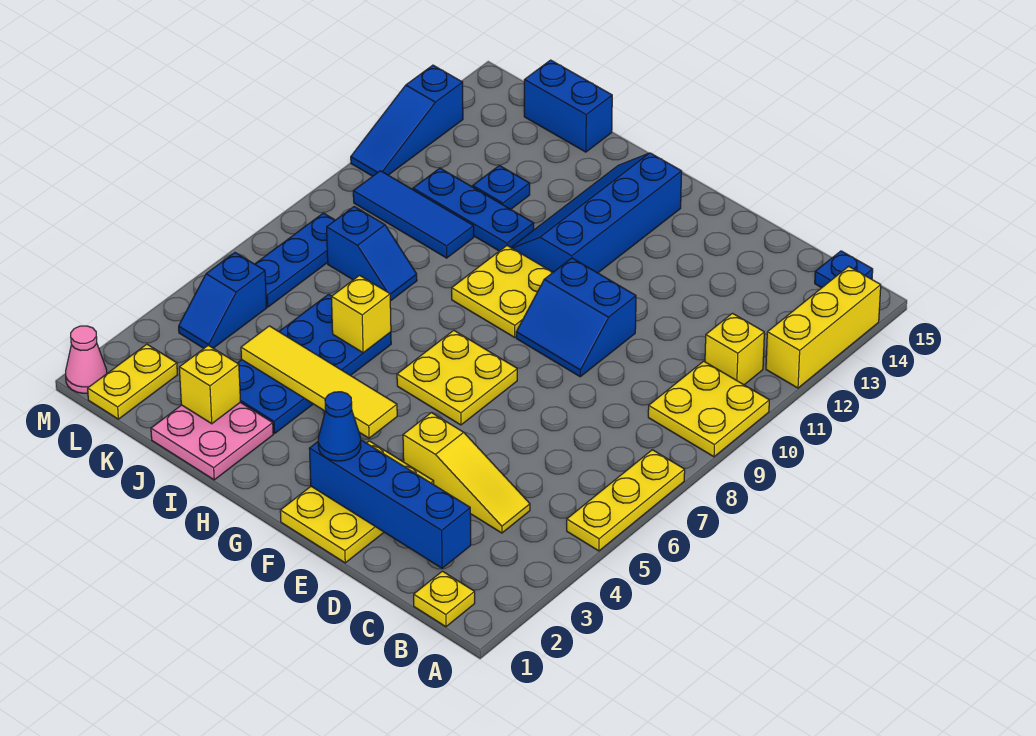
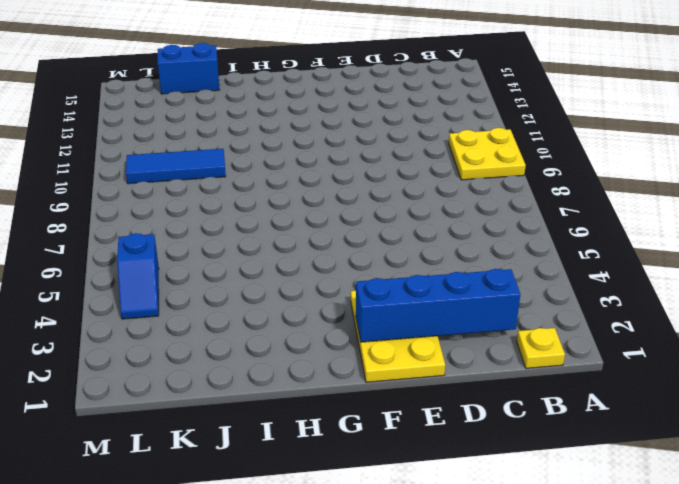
none -> yellow 1x3 plate [567,450,685,551]
none -> yellow 1x3 brick [766,266,881,388]
none -> yellow 1x1 brick [705,313,764,385]

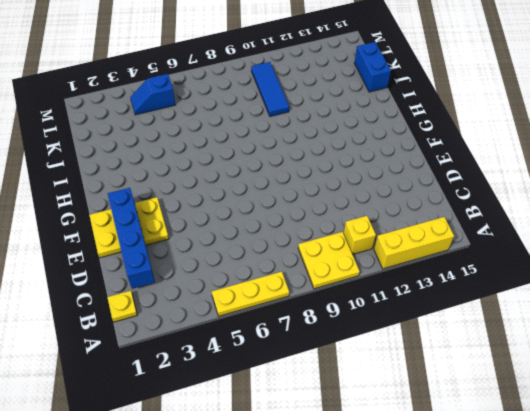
none -> blue 1x1 plate [815,251,873,288]
none -> yellow 1x3 slope [403,413,530,533]
none -> blue 2x2 slope [516,258,636,377]

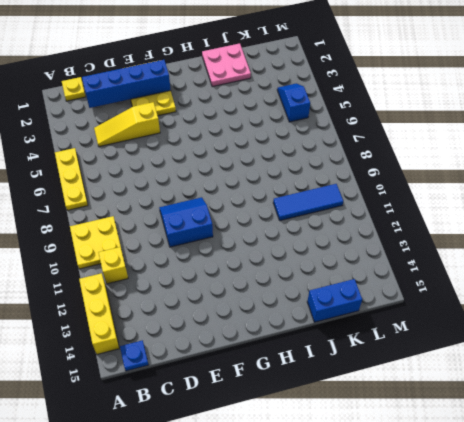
none -> yellow 2x2 plate [397,330,517,425]
none -> yellow 2x2 plate [452,246,553,337]
none -> blue 2x4 slope [511,153,682,273]

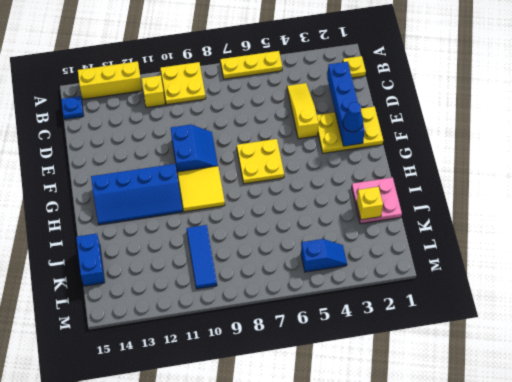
yellow 2x2 tile [177,166,225,212] -> yellow 2x2 plate [452,246,553,337]
none -> blue 2x4 plate [238,294,391,433]
none -> blue 1x3 plate [413,168,534,251]
none -> blue 1x2 slope [327,207,417,301]

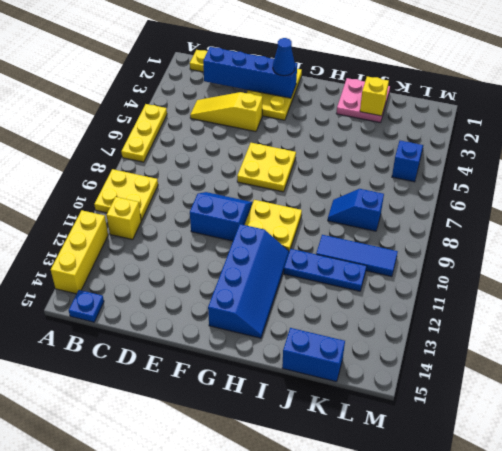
none -> blue 2x4 plate [238,294,391,433]
none -> blue 1x1 plate [473,166,530,209]
none -> yellow 1x2 plate [88,344,177,419]

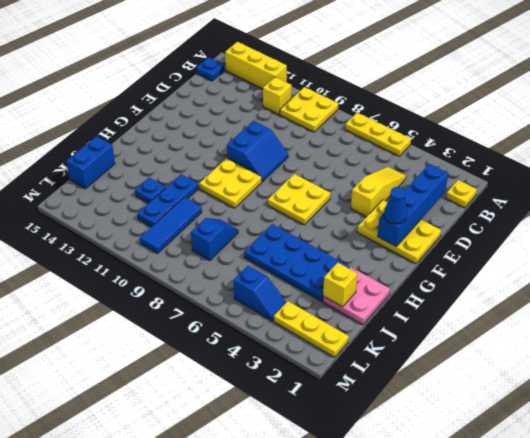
yellow 1x3 plate [274,301,349,357] -> yellow 1x2 plate [88,344,177,419]
none -> blue 2x4 slope [511,153,682,273]
none -> blue 1x3 plate [255,213,335,307]
none -> pink 1x1 cone [66,326,107,393]

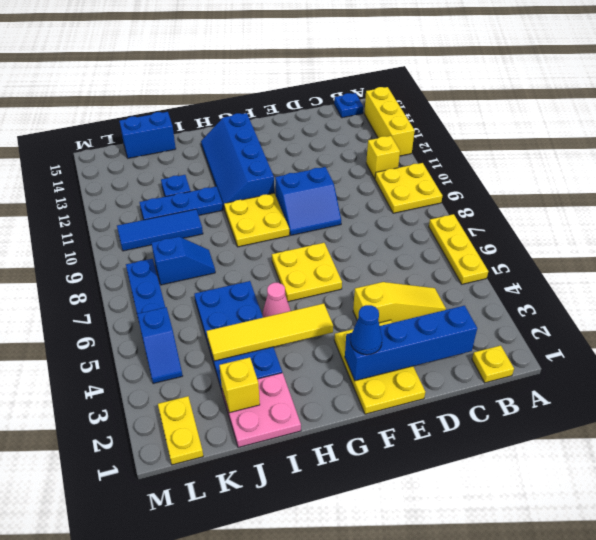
pink 1x1 cone [263,283,291,317] -> pink 1x1 cone moved to [66,326,107,393]
none -> blue 1x3 slope [351,65,463,176]
none -> yellow 1x1 brick [332,275,391,353]

